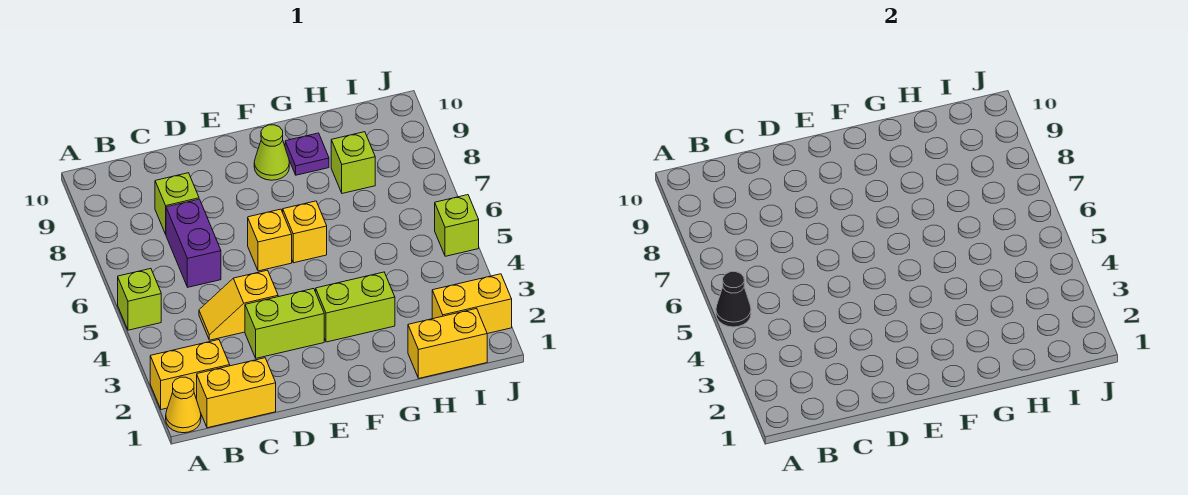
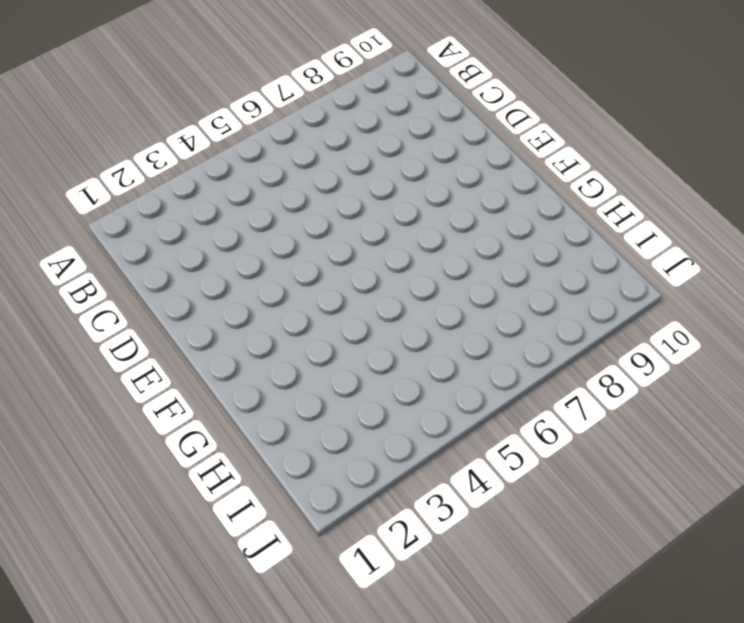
none -> yellow 1x1 cone [166,377,201,433]
none -> yellow 1x2 brick [150,340,230,410]
none -> lime 1x1 brick [118,269,161,330]

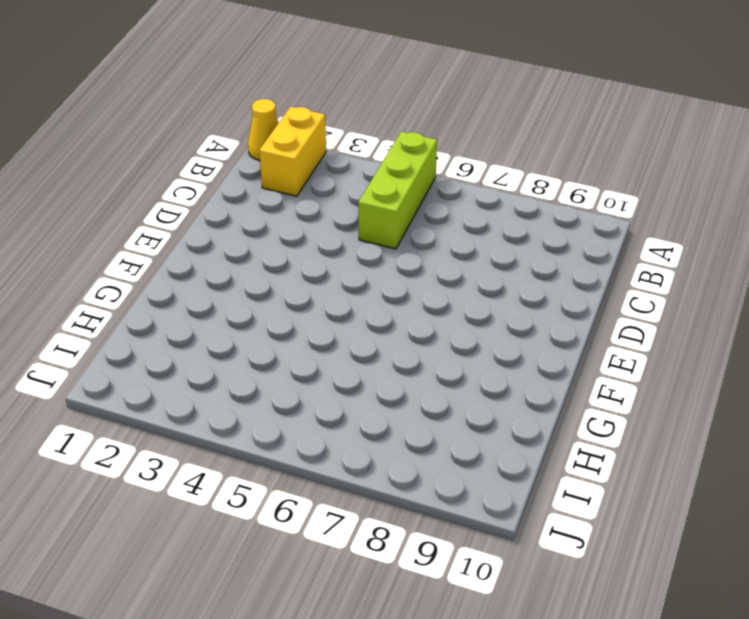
lime 1x3 brick [358,131,437,249] -> lime 1x1 brick [118,269,161,330]
none -> yellow 1x2 brick [197,358,276,428]
none -> yellow 1x2 slope [199,270,278,340]
none -> purple 1x2 brick [166,199,221,287]

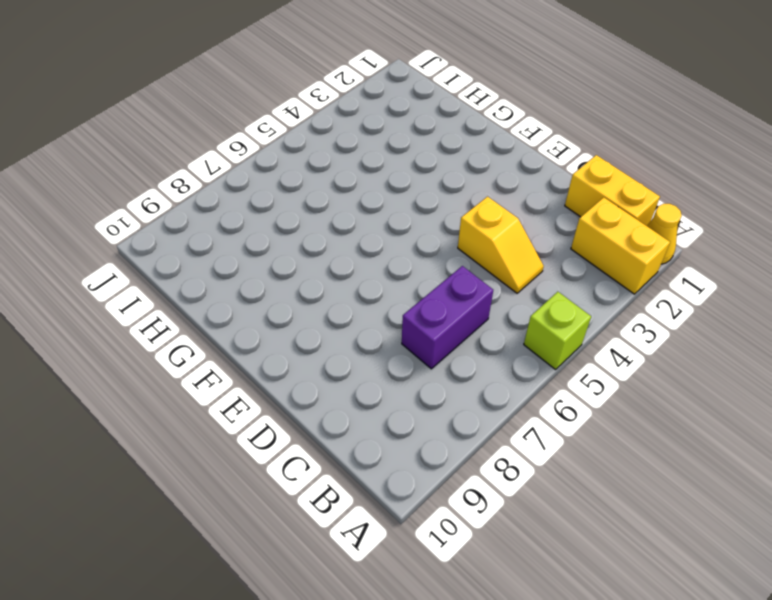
none -> lime 1x1 brick [155,173,199,234]
none -> lime 1x2 brick [245,289,324,358]
none -> yellow 1x1 brick [248,209,292,271]

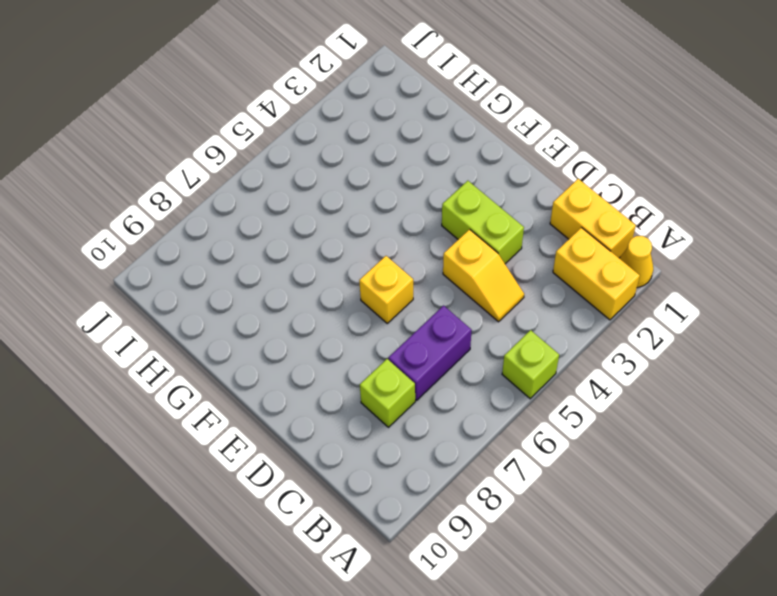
none -> lime 1x2 brick [316,272,395,342]
none -> yellow 1x1 brick [283,201,327,263]
none -> lime 1x1 cone [254,125,289,180]

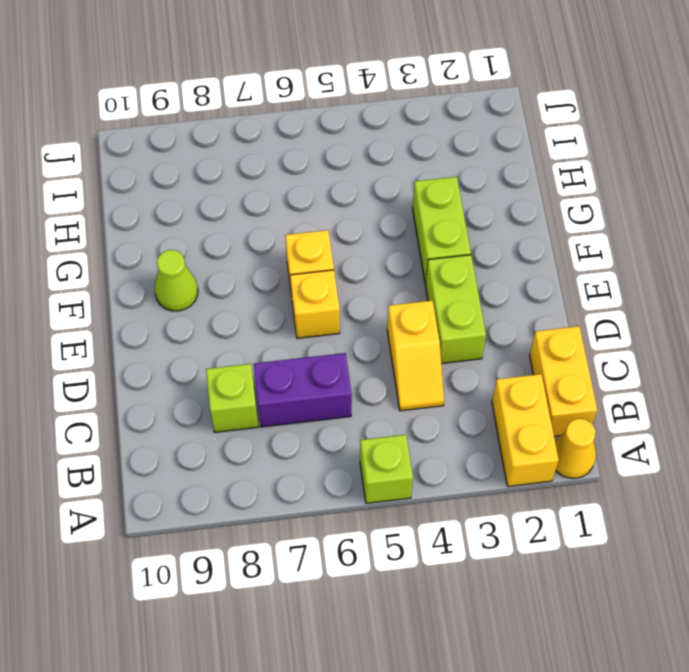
none -> purple 1x1 plate [285,133,329,175]
none -> yellow 1x2 brick [408,308,487,378]
none -> lime 1x1 brick [331,132,375,193]

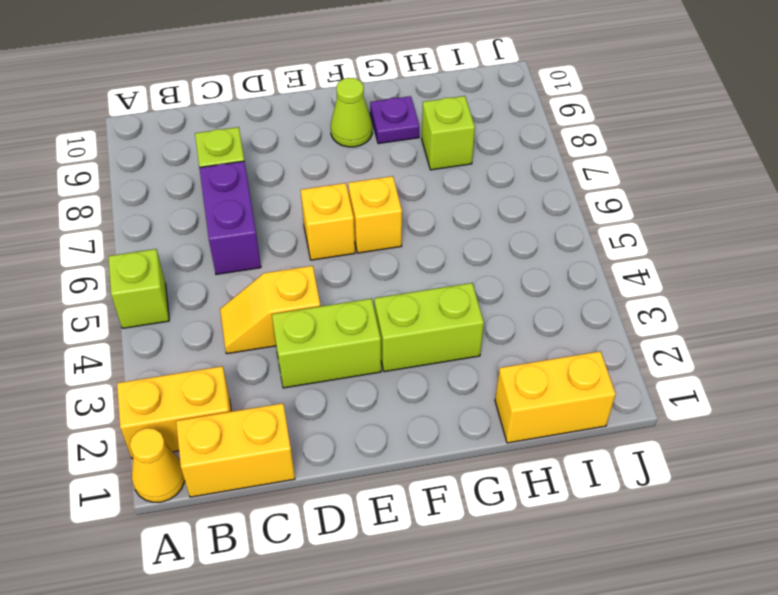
none -> yellow 1x2 brick [432,274,512,334]
none -> lime 1x1 brick [435,195,479,256]
none -> black 1x1 cone [716,272,751,327]

